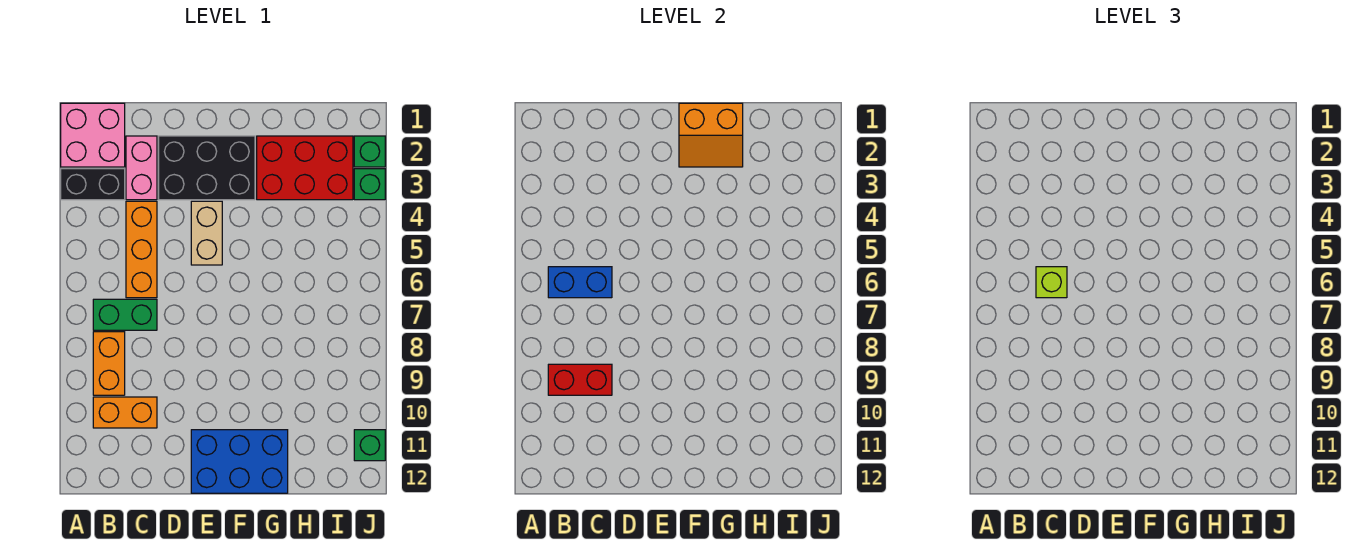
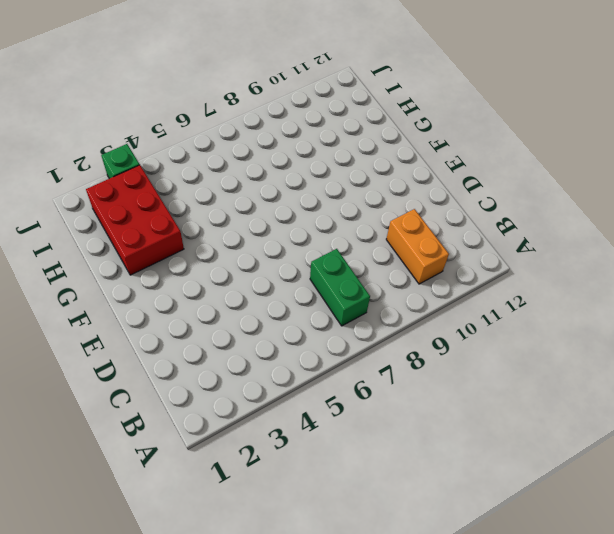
none -> pink 2x2 brick [61,103,125,167]
none -> black 1x2 brick [61,169,125,200]
none -> orange 1x2 brick [93,332,125,395]

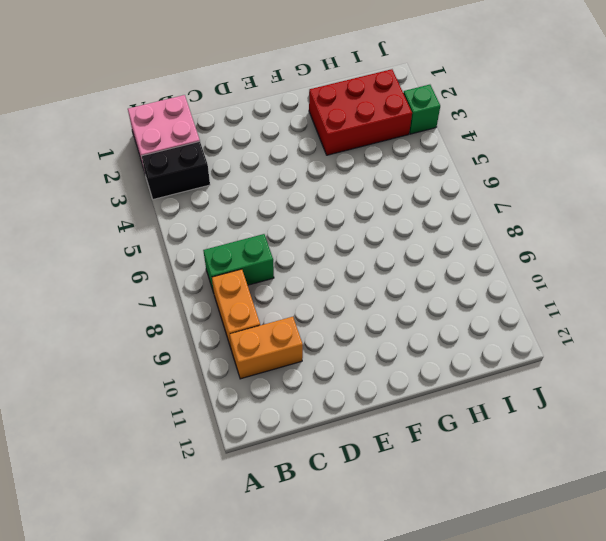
none -> pink 1x2 brick [126,136,157,200]
none -> orange 1x3 brick [126,201,157,298]
none -> black 2x3 brick [159,136,255,200]

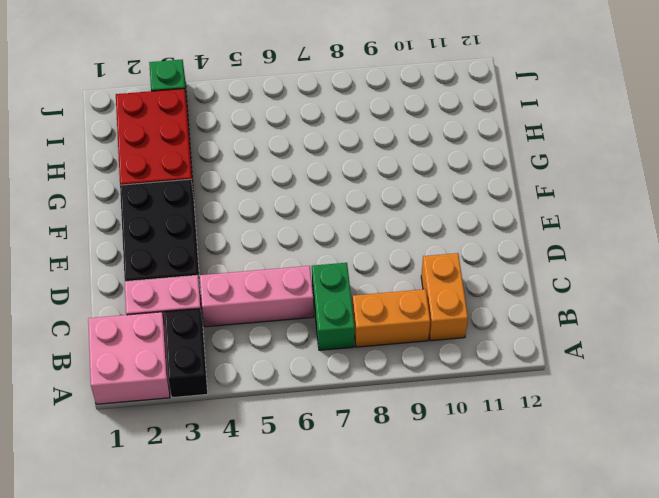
pink 1x3 brick [200,266,314,327] -> orange 1x3 brick [126,201,157,298]
none -> tan 1x2 brick [191,201,222,265]
none -> blue 2x3 brick [191,430,288,493]
none -> green 1x1 brick [354,136,385,167]

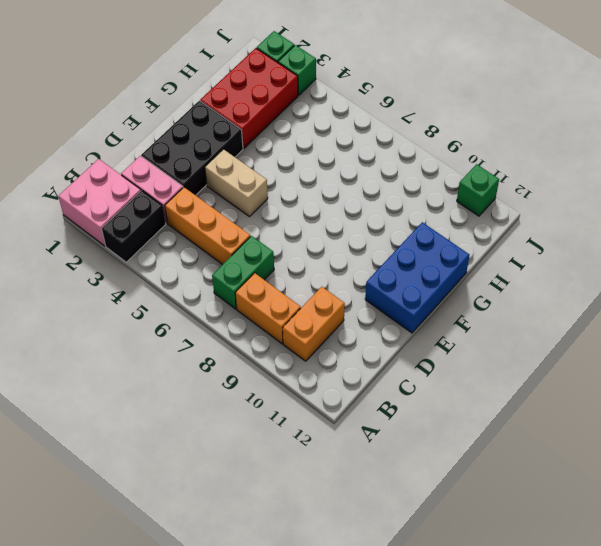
none -> blue 1x2 brick [548,267,612,298]
none -> red 1x2 brick [548,364,612,395]
none -> orange 2x2 slope [679,103,743,167]

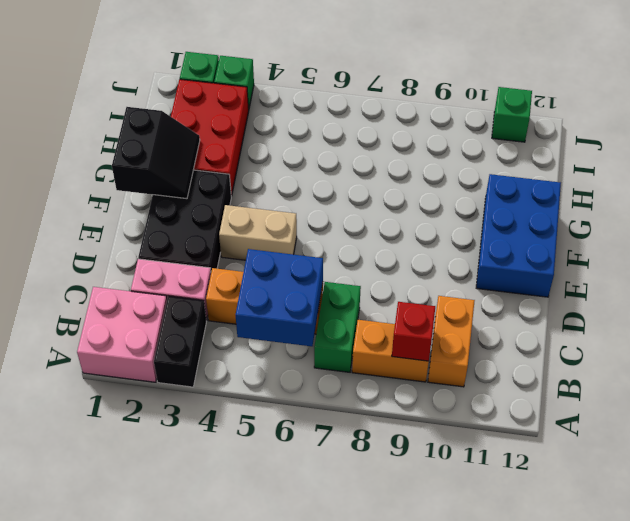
blue 2x2 brick [236,249,323,346] -> blue 1x2 brick [548,267,612,298]
red 1x1 brick [392,302,435,361] -> red 1x2 brick [548,364,612,395]
black 2x2 slope [112,107,200,199] -> orange 2x2 slope [679,103,743,167]
none -> lime 1x1 brick [1036,267,1067,298]

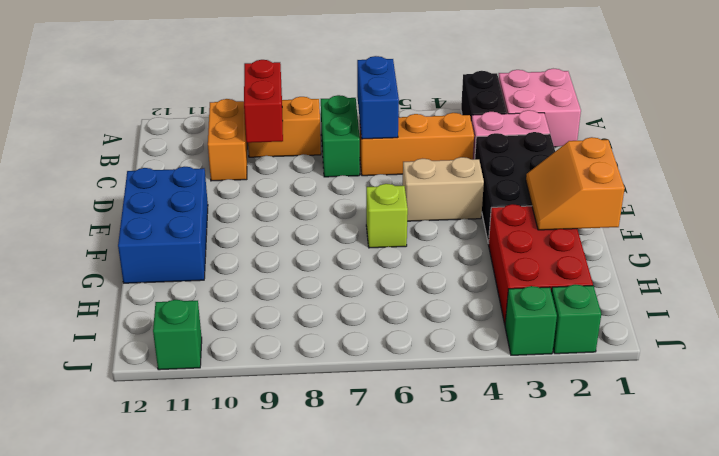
lime 1x1 brick [366,184,408,248] -> lime 1x1 brick moved to [1036,267,1067,298]

